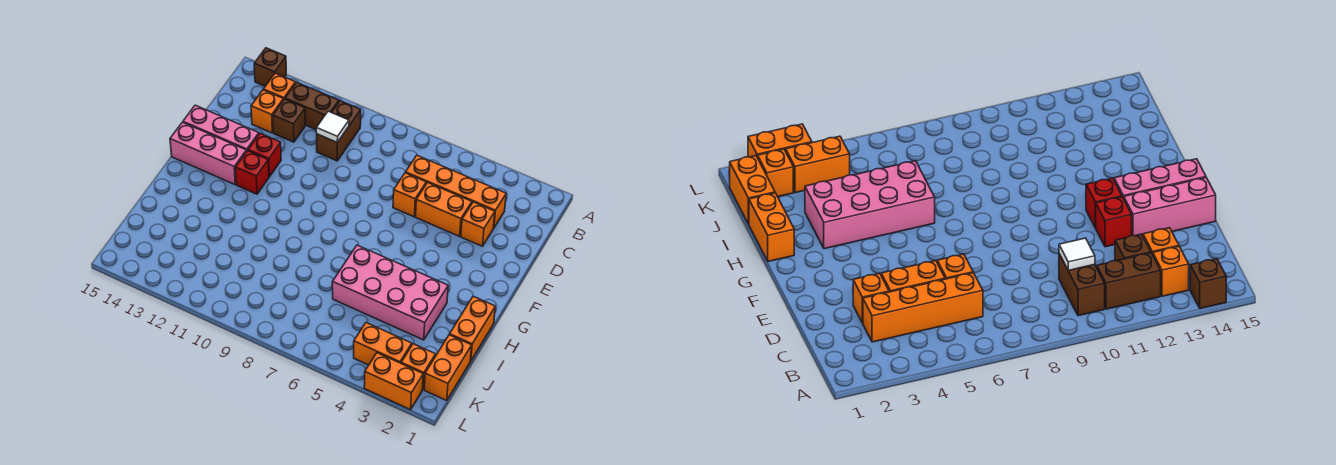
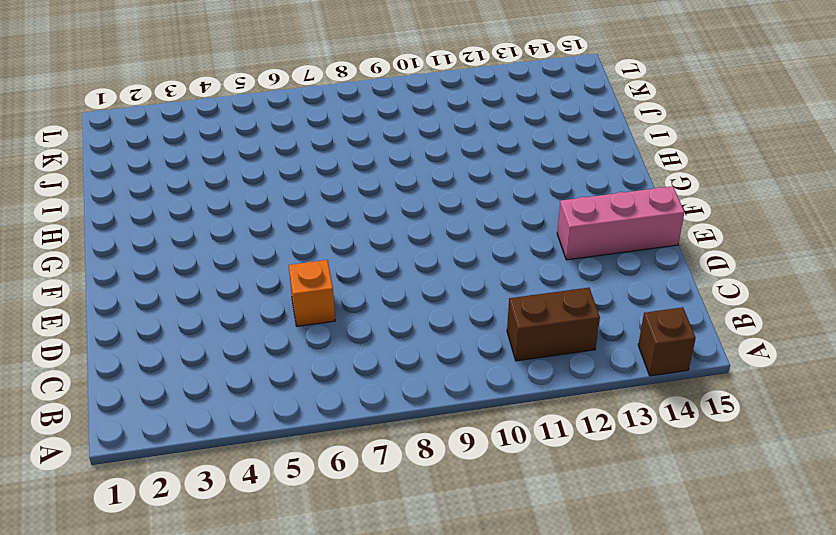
none -> brown 1x2 brick [317,101,361,161]
none -> orange 1x1 brick [263,73,296,100]
none -> orange 1x4 brick [405,155,506,228]

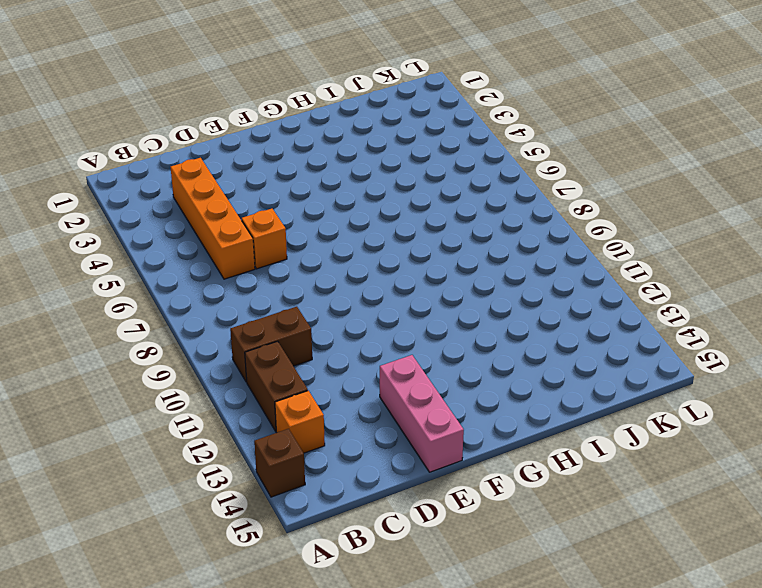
none -> brown 1x1 brick [273,99,305,142]
none -> orange 1x1 brick [251,90,283,133]
none -> orange 1x1 brick [461,202,495,246]

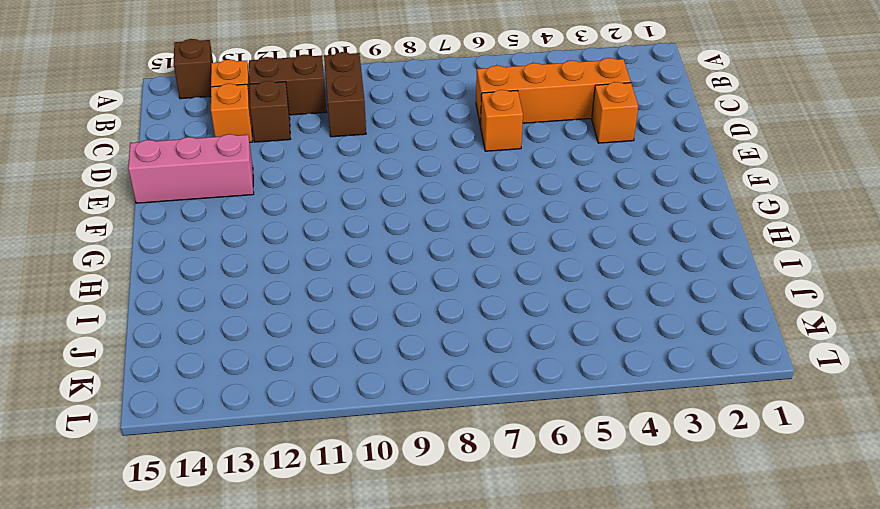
none -> orange 1x2 brick [416,183,472,236]
none -> red 1x1 brick [248,133,281,177]
none -> red 1x1 brick [235,151,269,194]

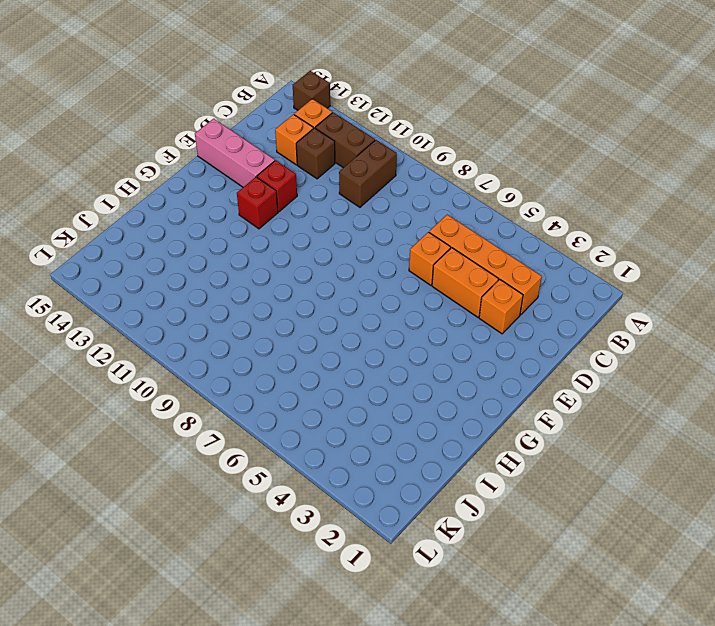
none -> pink 1x3 brick [170,122,246,185]
none -> orange 1x2 brick [450,296,495,361]
none -> pink 2x4 brick [332,245,448,340]

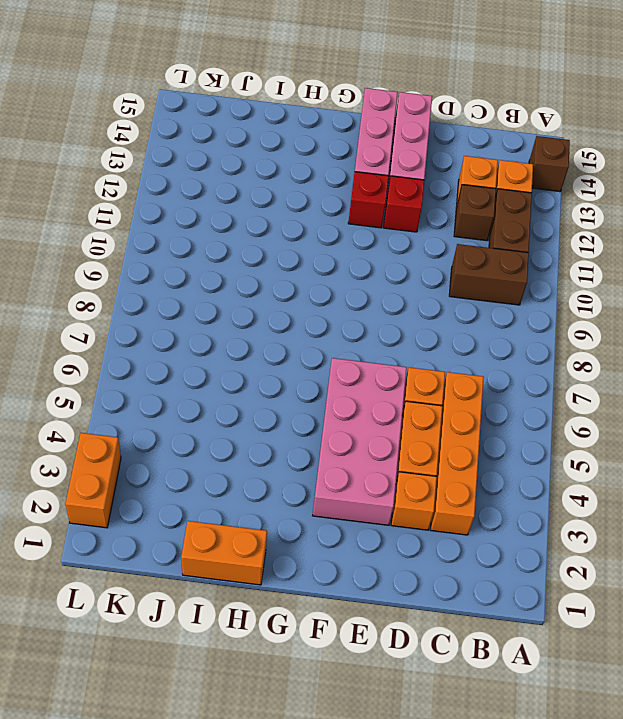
pink 2x4 brick [313,358,407,525] -> pink 2x4 brick moved to [332,245,448,340]
none -> orange 1x2 brick [424,335,472,400]
none -> orange 1x1 brick [401,344,436,390]
none -> orange 1x2 brick [354,323,412,365]

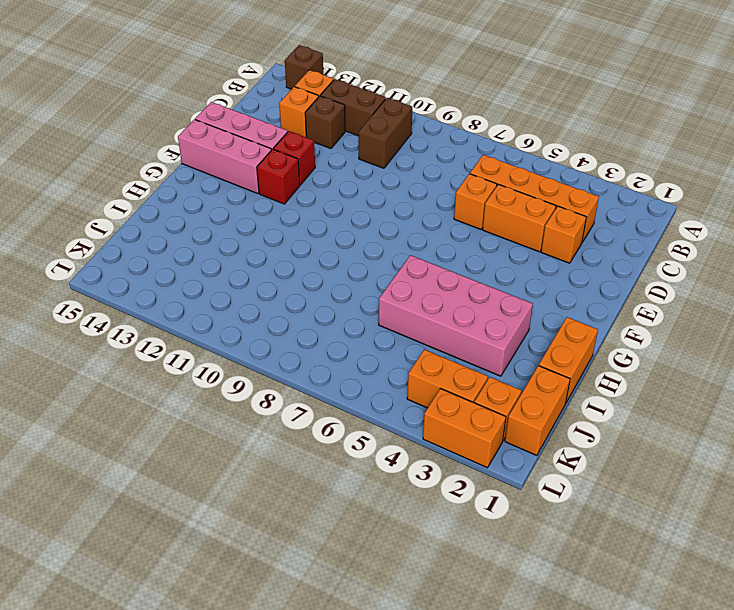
none -> white 1x1 tile [316,111,349,142]

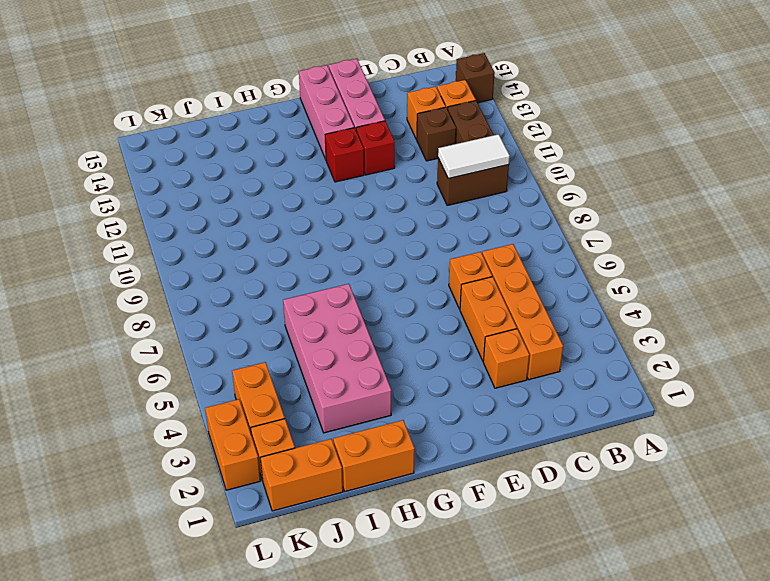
white 1x2 tile [438,134,510,179] -> white 1x1 tile [316,111,349,142]

